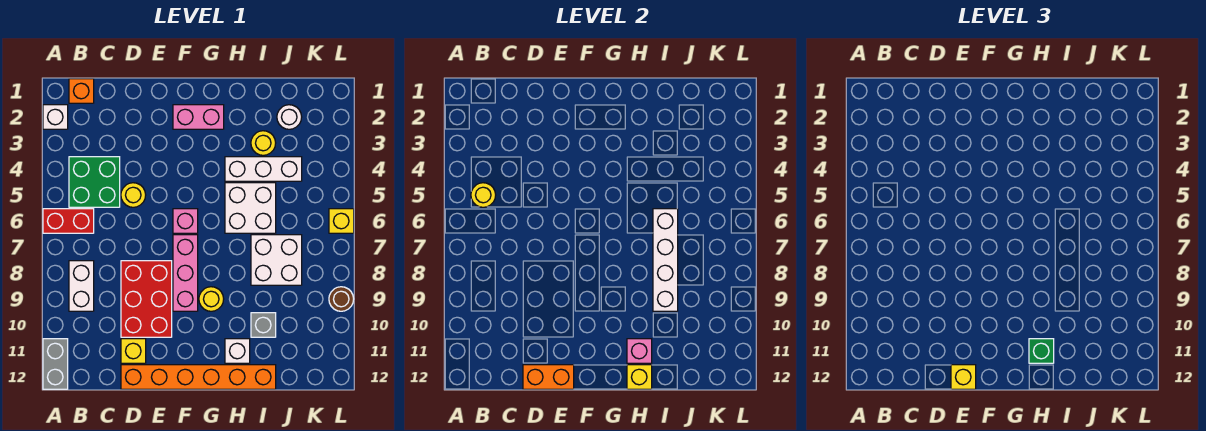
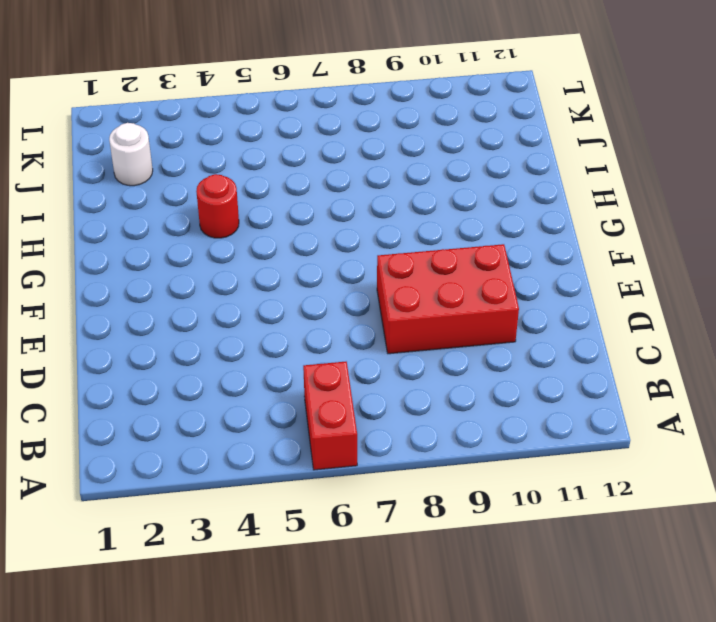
red 1x1 round brick [196,174,239,238] -> white 1x3 brick [225,157,302,181]
none -> white 1x1 brick [43,105,68,129]
none -> grey 1x2 brick [43,339,68,389]
none -> orange 1x1 brick [69,79,94,103]
none -> green 2x2 brick [69,157,120,207]

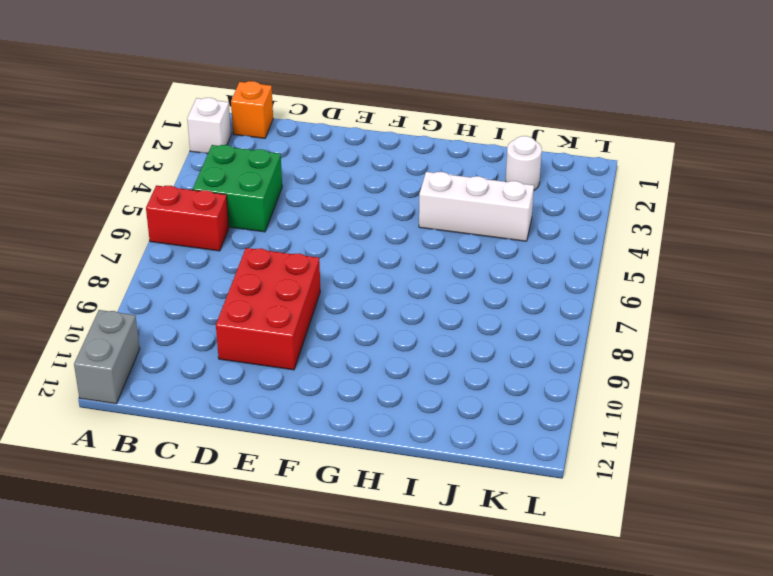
none -> white 1x2 brick [69,261,94,311]
none -> yellow 1x1 round brick [121,183,146,207]
none -> yellow 1x1 brick [121,339,146,363]
none -> orange 1x6 brick [121,365,276,389]

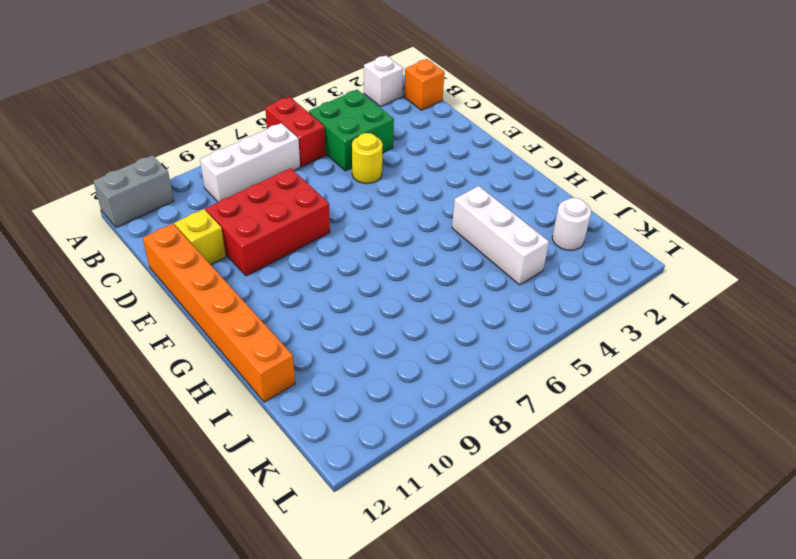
white 1x3 brick [200,123,300,202] -> white 1x2 brick [69,261,94,311]
none -> pink 1x2 brick [173,105,224,129]
none -> pink 1x1 brick [173,209,198,233]
none -> pink 1x3 brick [173,235,198,311]
none -> yellow 1x1 round brick [199,287,224,311]

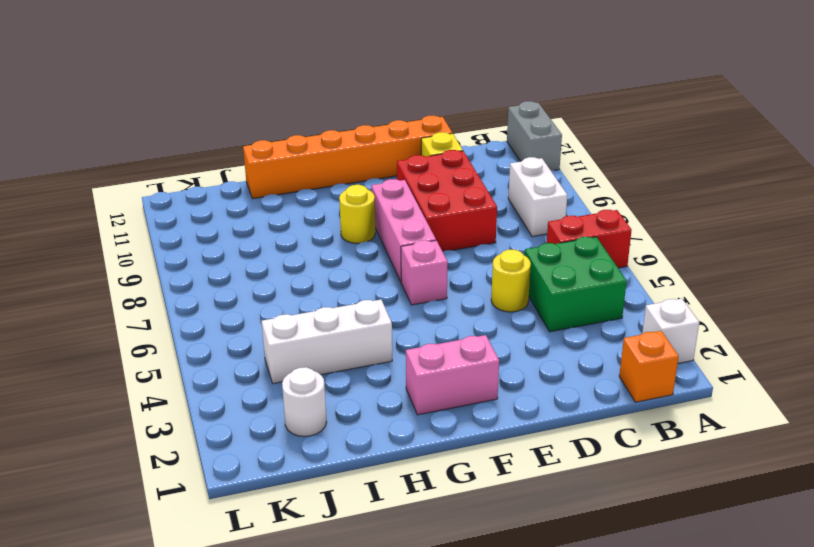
none -> white 2x2 brick [225,183,276,233]
none -> white 1x1 brick [225,339,250,363]
none -> yellow 1x1 round brick [251,131,276,155]
none -> white 2x2 brick [251,235,302,285]

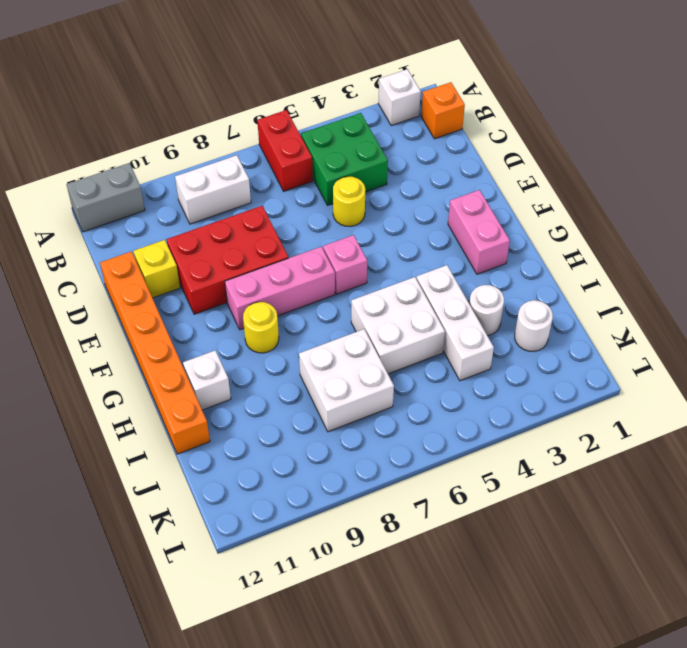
white 1x1 round brick [469,285,504,336] -> yellow 1x1 round brick [251,131,276,155]
none -> grey 1x1 brick [251,313,276,337]
none -> yellow 1x1 brick [329,209,354,233]
none -> brown 1x1 round brick [329,287,354,311]
none -> yellow 1x1 round brick [471,183,496,207]

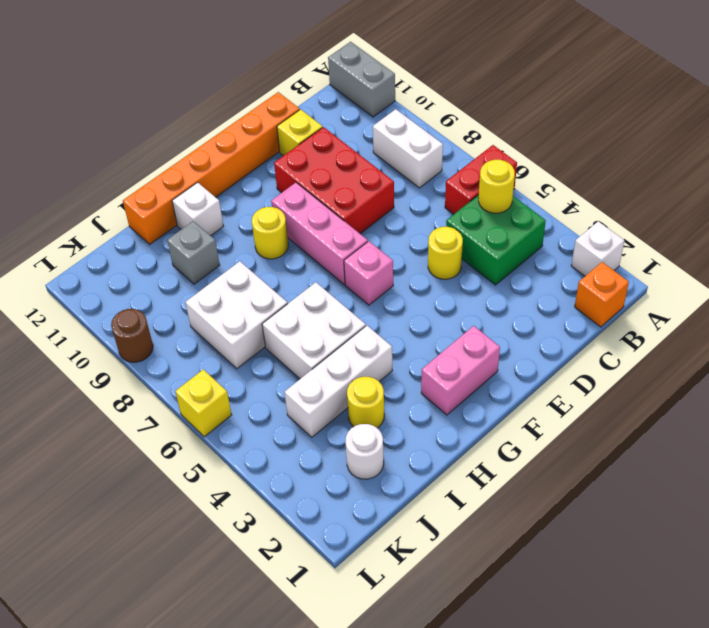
none -> orange 1x2 brick [523,365,574,389]
none -> pink 1x1 brick [627,339,652,363]
none -> yellow 1x1 brick [627,365,652,389]
none -> white 1x4 brick [653,209,678,311]

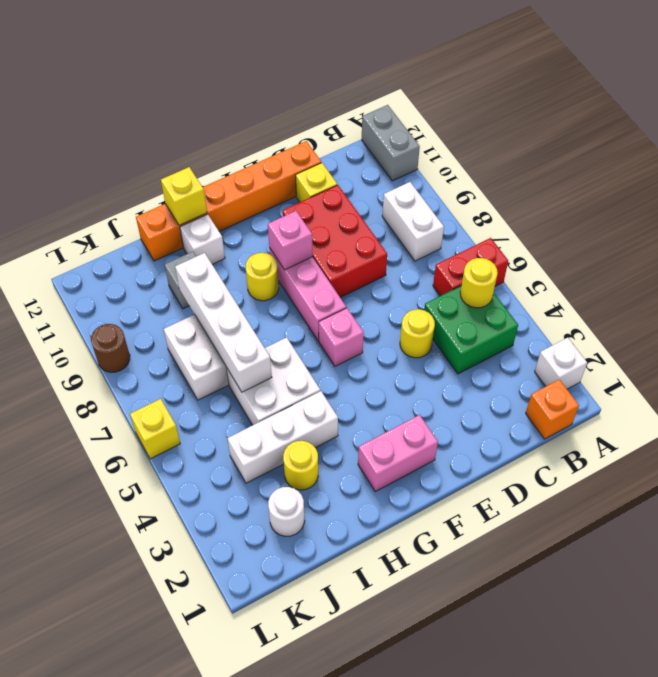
pink 1x1 brick [268,211,313,270] -> pink 1x1 brick moved to [627,339,652,363]
none -> orange 1x2 brick [523,365,574,389]
none -> yellow 1x1 brick [951,365,976,389]
none -> green 1x1 brick [1029,339,1054,363]

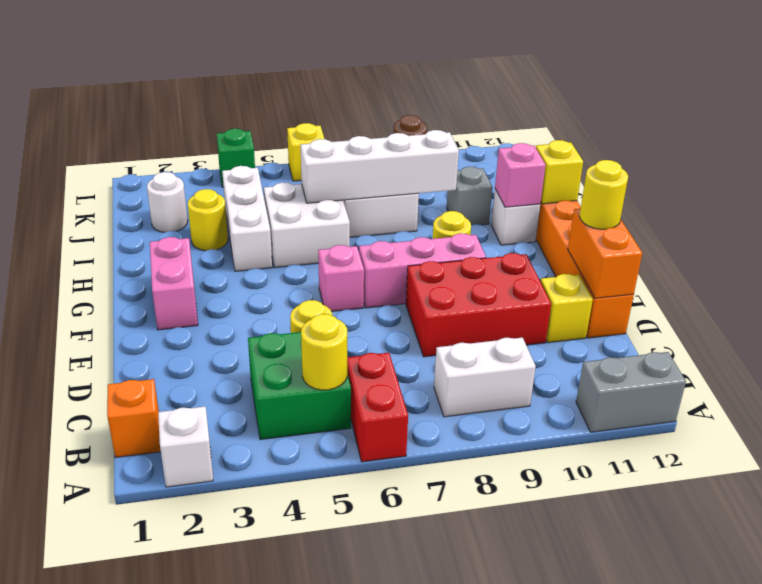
yellow 1x1 round brick [580,160,628,229] -> yellow 1x1 brick [951,365,976,389]
green 1x1 brick [217,129,255,187] -> green 1x1 brick moved to [1029,339,1054,363]

